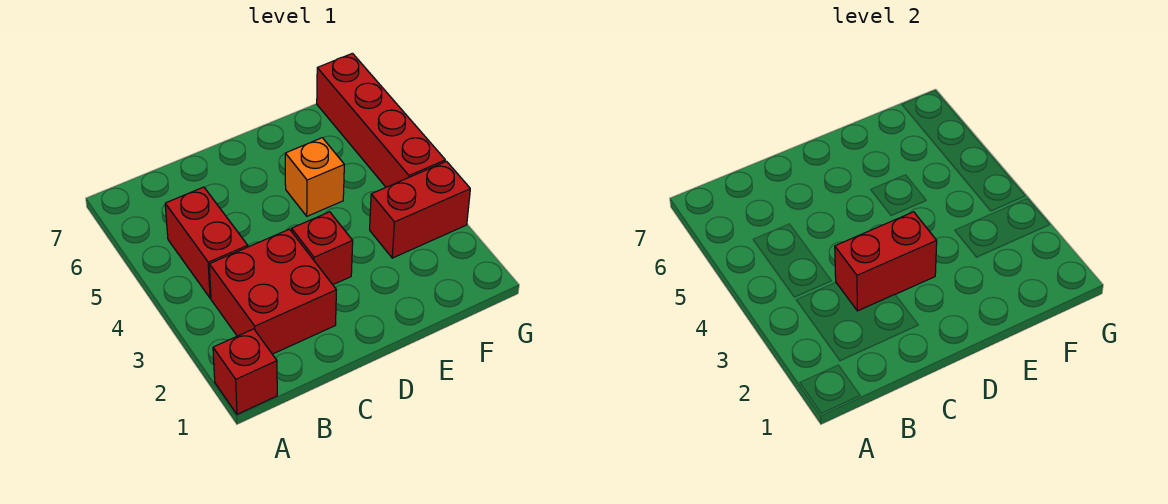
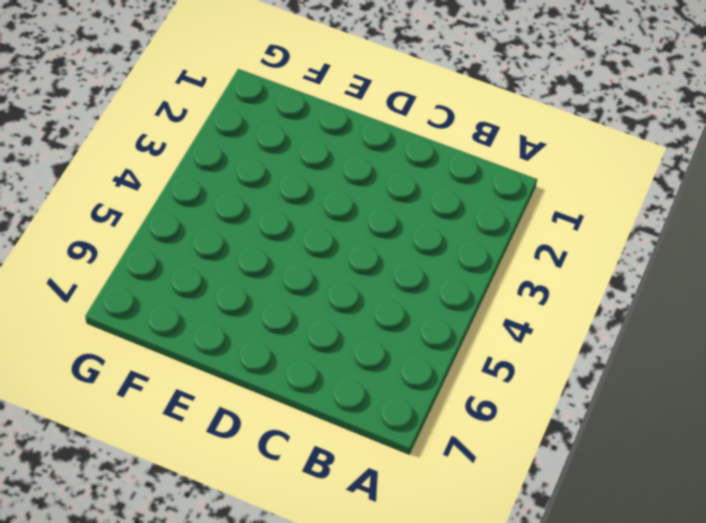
none -> red 1x1 brick [213,329,277,414]
none -> red 2x2 brick [209,229,336,354]

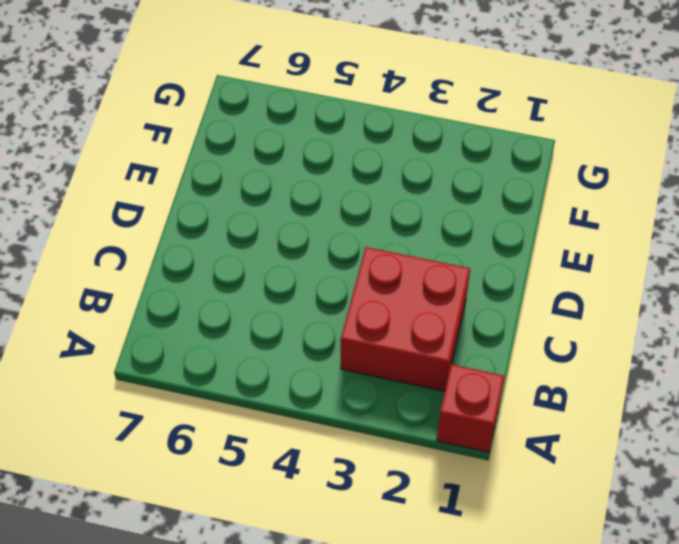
none -> red 1x2 brick [165,187,248,298]
none -> red 1x1 brick [292,212,353,285]

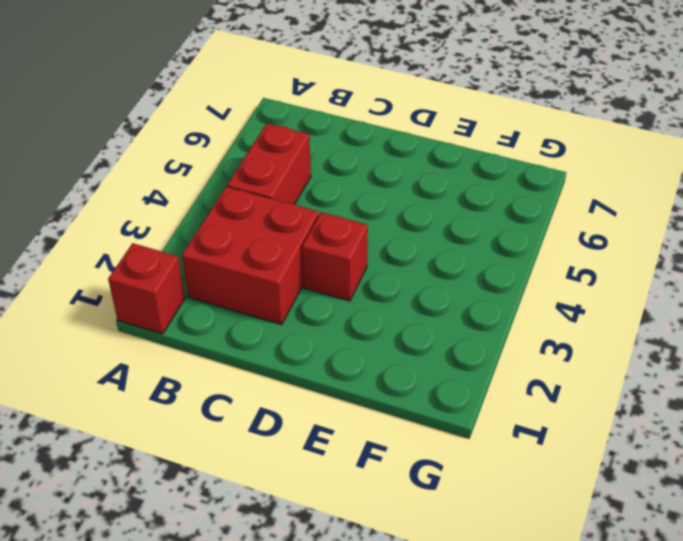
none -> orange 1x1 brick [285,138,344,216]
none -> red 1x2 brick [370,161,470,258]

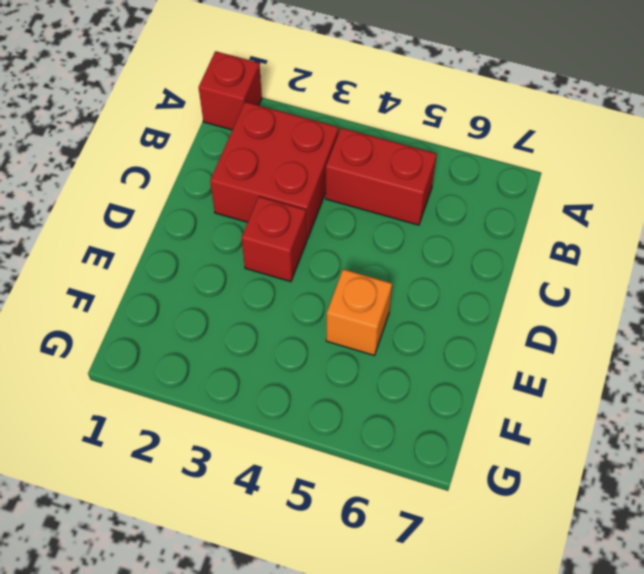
none -> red 1x2 brick [370,161,470,258]
none -> red 1x4 brick [317,53,445,187]

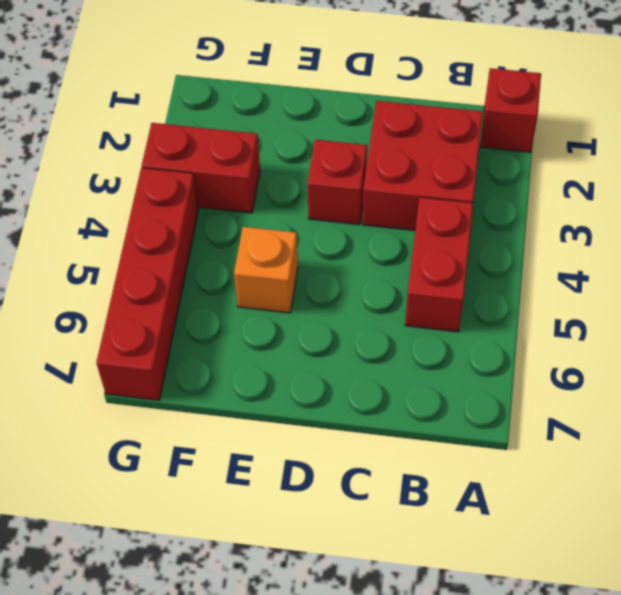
none -> red 1x2 brick [835,212,937,311]

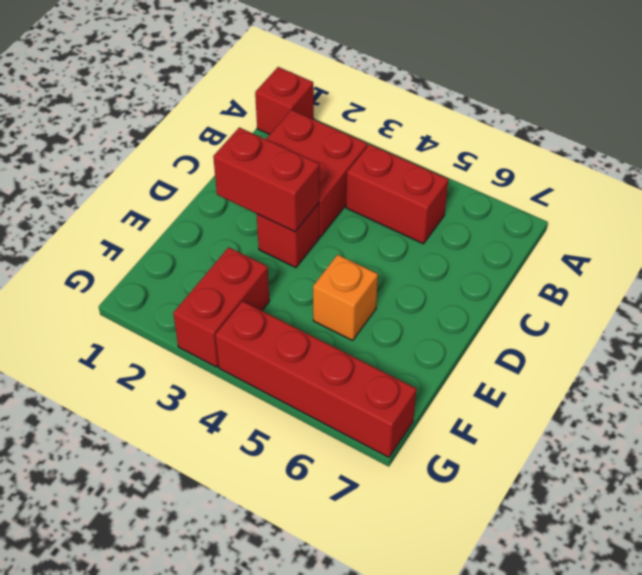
red 1x2 brick [213,127,319,232] -> red 1x2 brick turned to [835,212,937,311]

